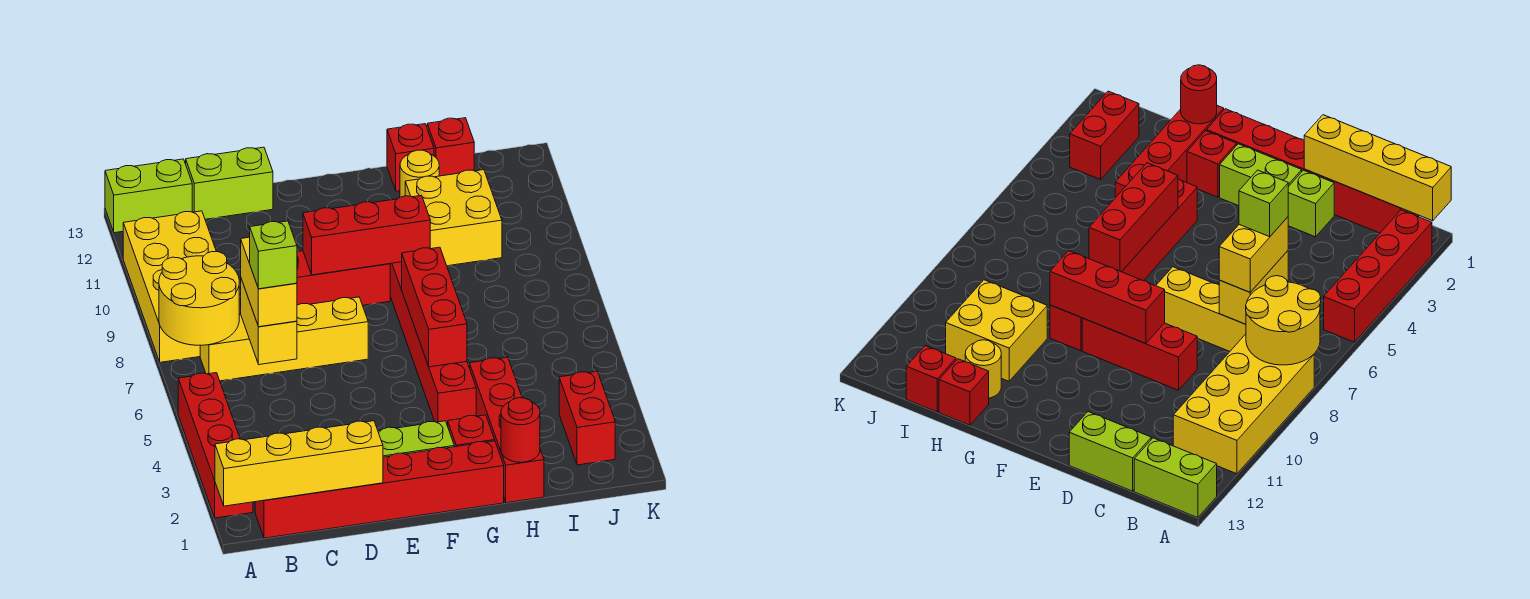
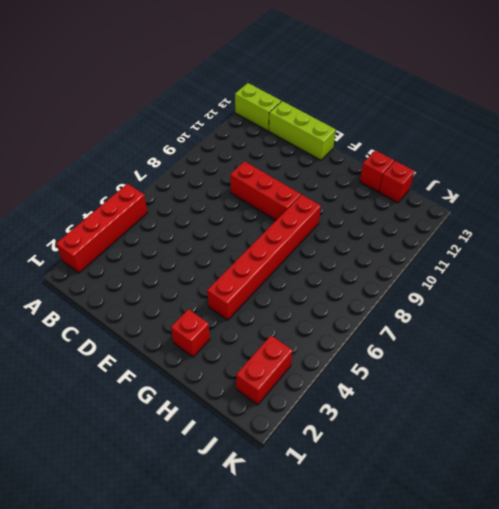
lime 1x3 brick [269,101,336,160] -> lime 1x2 brick [186,147,273,219]
none -> yellow 2x4 brick [123,211,216,362]
none -> red 1x6 brick [255,441,504,538]
none -> yellow 1x4 brick [200,297,368,381]

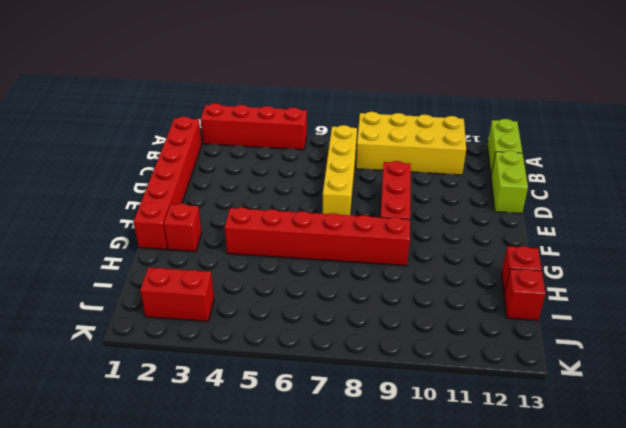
none -> lime 1x1 brick [1288,170,1334,237]
none -> lime 1x2 brick [378,421,454,457]
none -> red 1x4 brick [470,357,544,503]

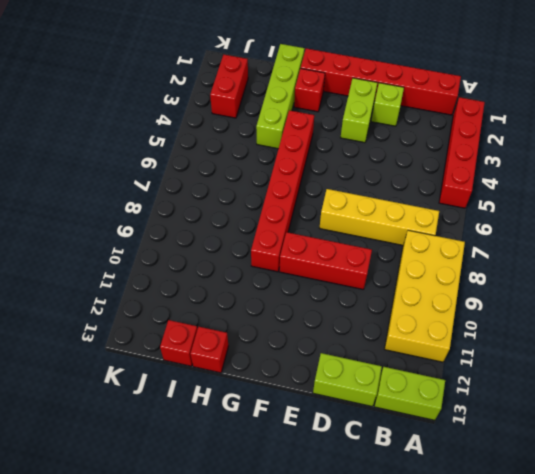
lime 1x2 brick [341,78,377,143] -> lime 1x2 brick turned to [378,421,454,457]
lime 1x4 brick [256,44,305,149] -> red 1x4 brick [470,357,544,503]
none -> yellow 2x2 brick [405,170,502,266]
none -> yellow 1x1 round brick [400,150,439,197]
none -> yellow 1x4 brick [215,421,383,506]

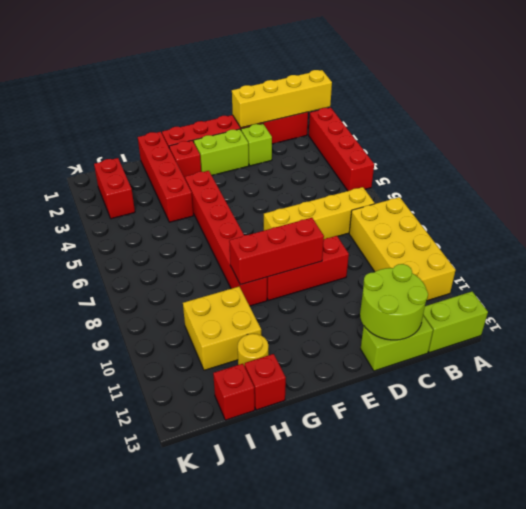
lime 2x2 round brick [360,264,428,340] -> none
none -> yellow 2x2 round brick [159,252,239,345]
none -> yellow 1x2 brick [241,279,297,365]
none -> red 1x3 brick [402,247,467,367]

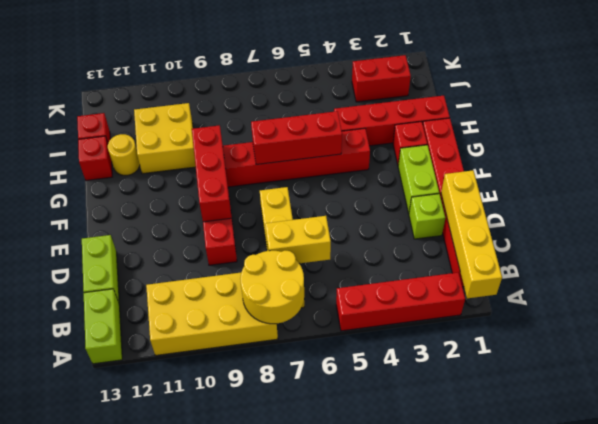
none -> red 1x1 round brick [501,398,540,462]
none -> yellow 1x2 brick [241,237,297,327]
none -> lime 1x1 brick [250,221,297,289]

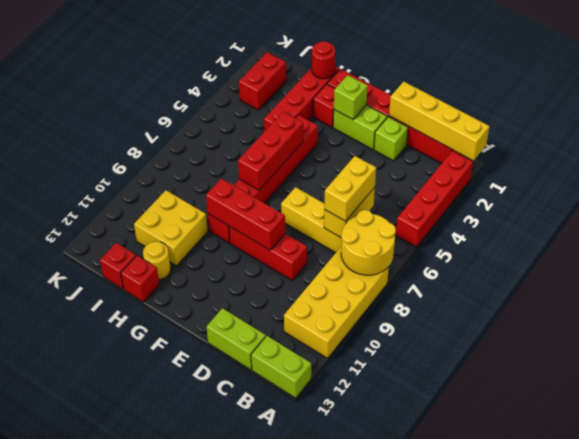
lime 1x1 brick [334,75,368,119] -> lime 1x1 brick moved to [250,221,297,289]

